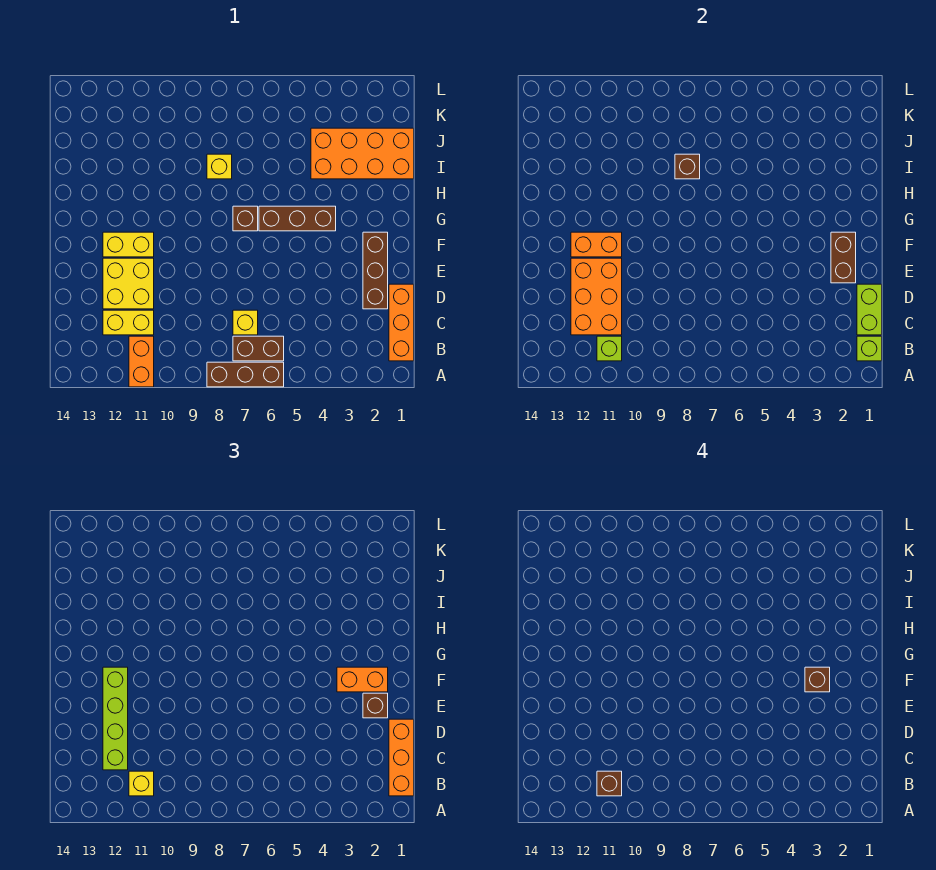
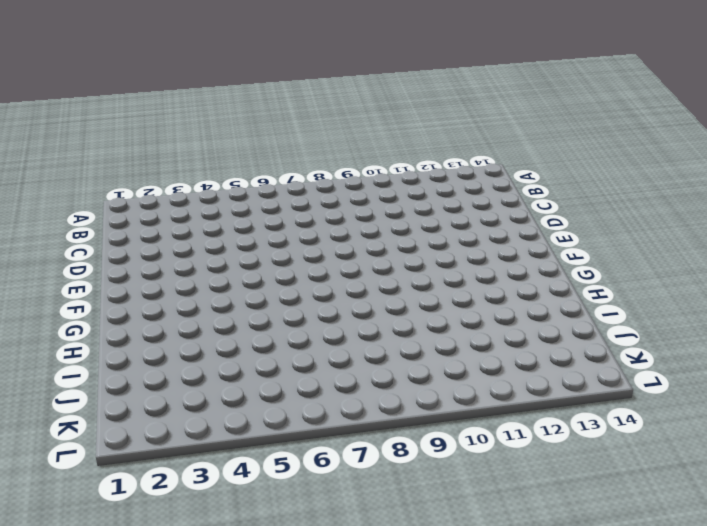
none -> brown 1x3 brick [207,362,284,387]
none -> orange 1x2 brick [129,336,154,387]
none -> orange 1x3 brick [389,284,414,361]

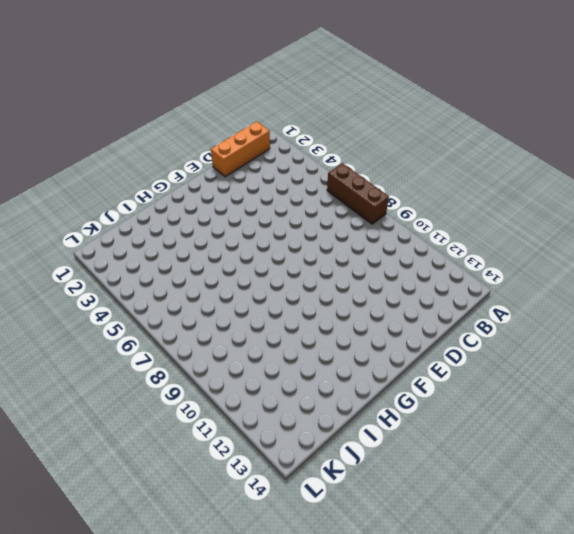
none -> orange 1x2 brick [129,336,154,387]
none -> brown 1x2 brick [233,336,284,361]
none -> yellow 1x1 brick [233,310,258,335]

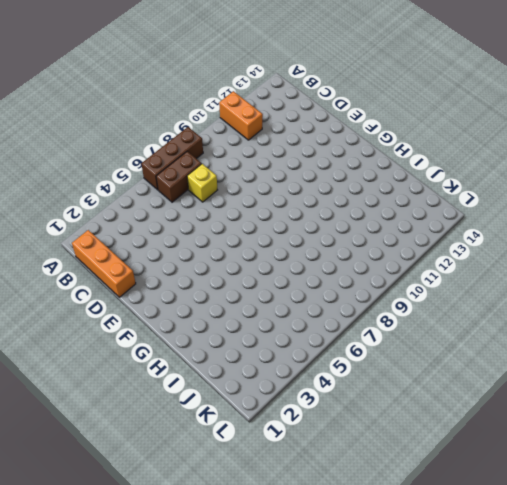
none -> yellow 1x2 brick [103,310,154,335]
none -> brown 1x3 brick [363,232,388,309]
none -> yellow 2x2 brick [103,258,154,309]

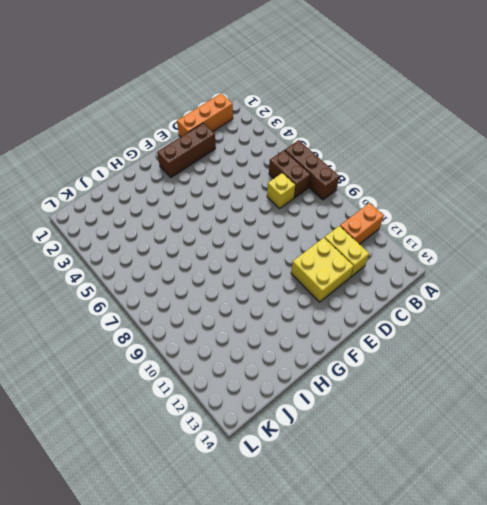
none -> yellow 1x2 brick [103,232,154,257]
none -> brown 1x3 brick [259,206,336,231]
none -> brown 1x1 brick [233,206,258,231]

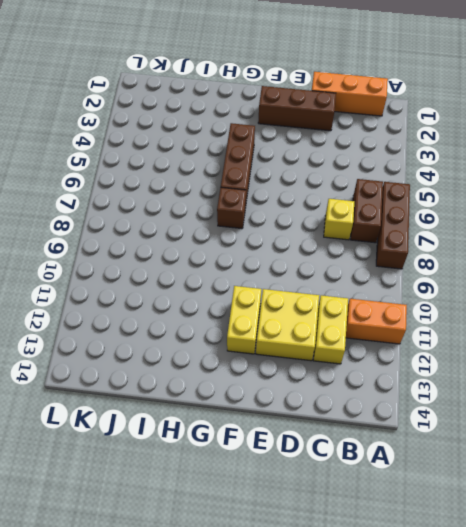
none -> orange 2x4 brick [311,128,414,179]
none -> yellow 1x1 brick [207,154,232,179]
none -> lime 1x1 brick [857,336,882,361]

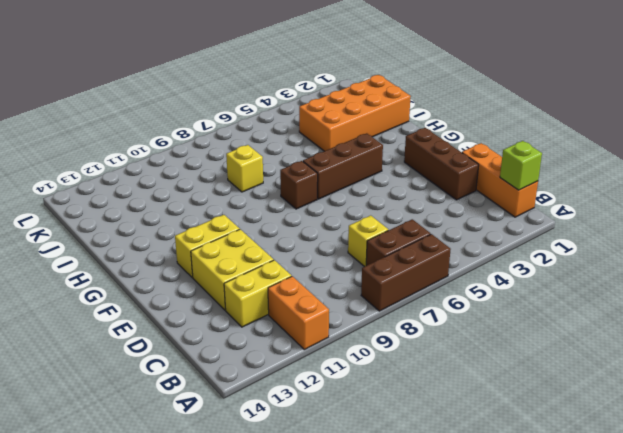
none -> lime 1x1 brick [597,336,622,361]
none -> lime 1x2 brick [857,284,882,335]
none -> orange 2x3 brick [571,258,622,335]

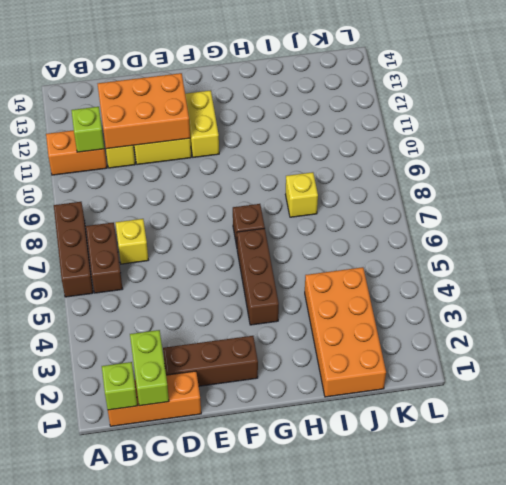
lime 1x2 brick [130,330,169,406] -> lime 1x2 brick turned to [857,284,882,335]
none -> brown 1x2 brick [831,232,856,283]
none -> orange 1x2 brick [571,232,622,257]
none -> brown 1x1 brick [675,154,700,179]

